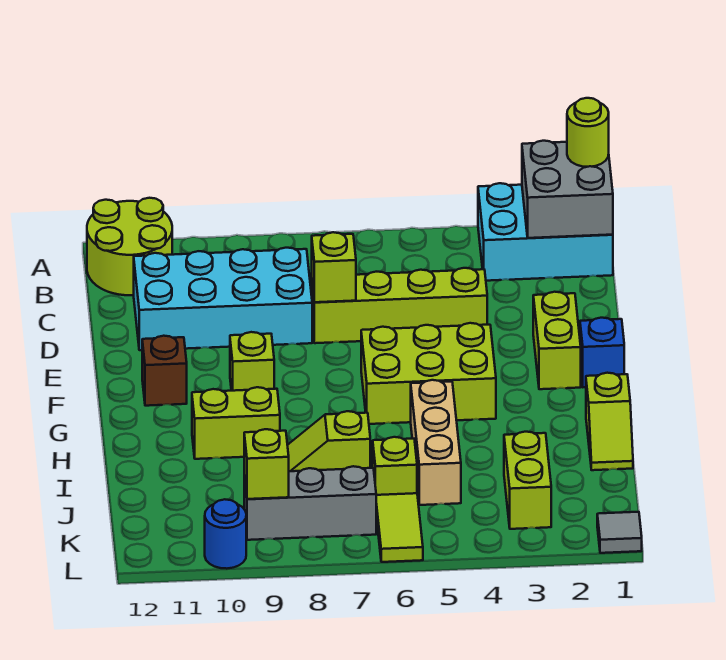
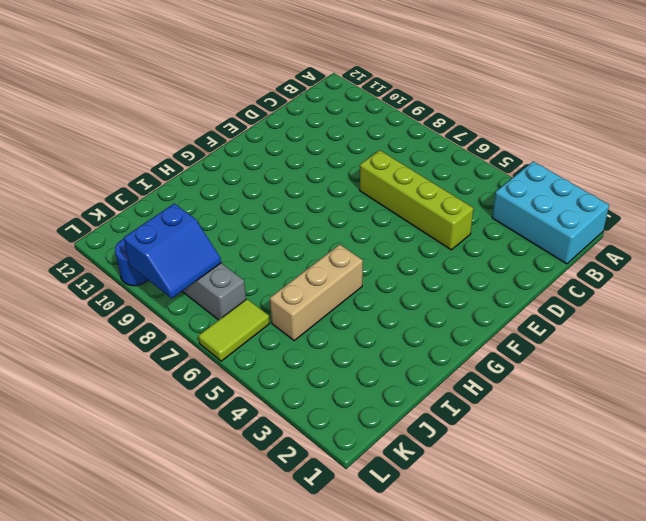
blue 2x2 slope [124,204,221,298] -> lime 1x1 brick [244,429,289,499]
none -> lime 2x2 round brick [87,198,172,295]
none -> cyan 2x4 brick [134,248,312,350]
none -> lime 1x2 brick [533,292,581,389]

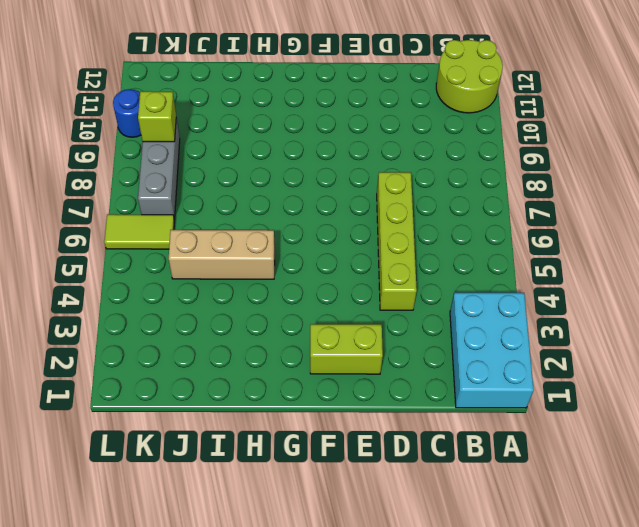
none -> cyan 2x4 brick [134,248,312,350]
none -> blue 1x1 brick [580,318,624,387]
none -> lime 2x3 brick [361,323,496,424]

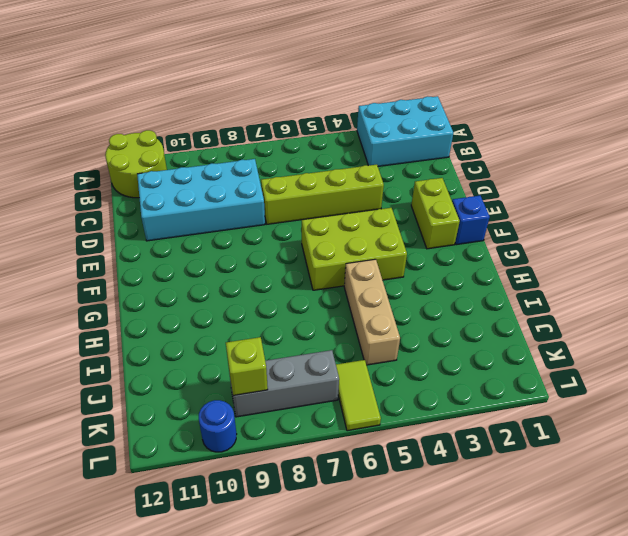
none -> lime 1x1 brick [230,332,274,391]
none -> brown 1x1 brick [142,336,187,406]
none -> lime 1x2 slope [586,373,633,470]

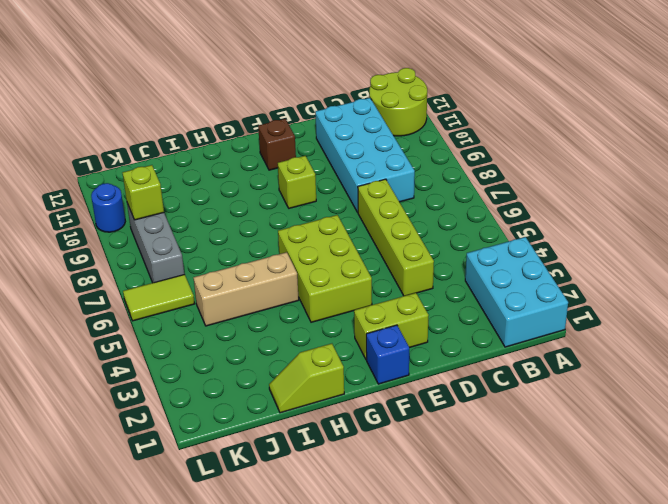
none -> lime 1x2 brick [192,387,280,459]
none -> lime 1x2 slope [288,411,370,471]
none -> lime 1x2 brick [504,432,551,529]

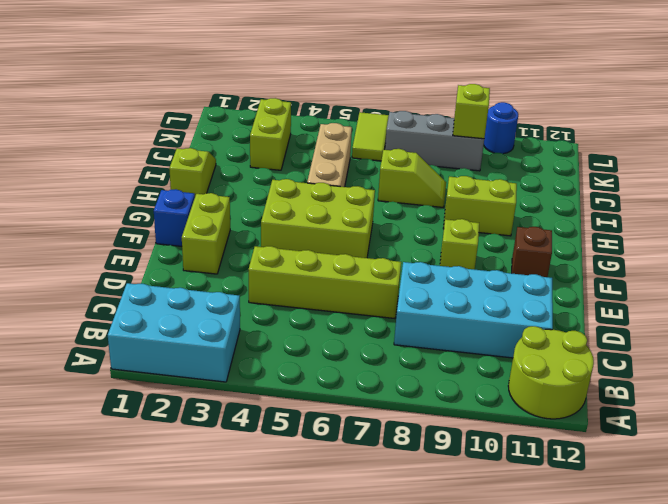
none -> lime 1x1 brick [373,437,417,495]
none -> grey 1x1 tile [597,512,642,553]
none -> grey 2x2 brick [522,141,613,238]

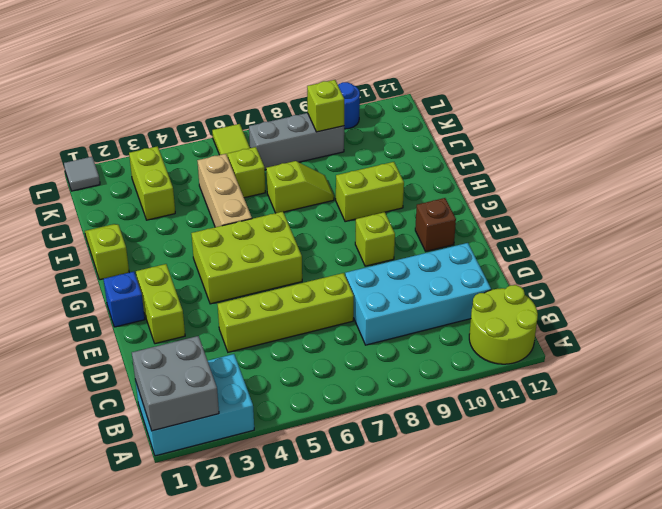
none -> lime 1x1 brick [312,232,356,302]
none -> lime 1x1 round brick [567,98,609,167]

